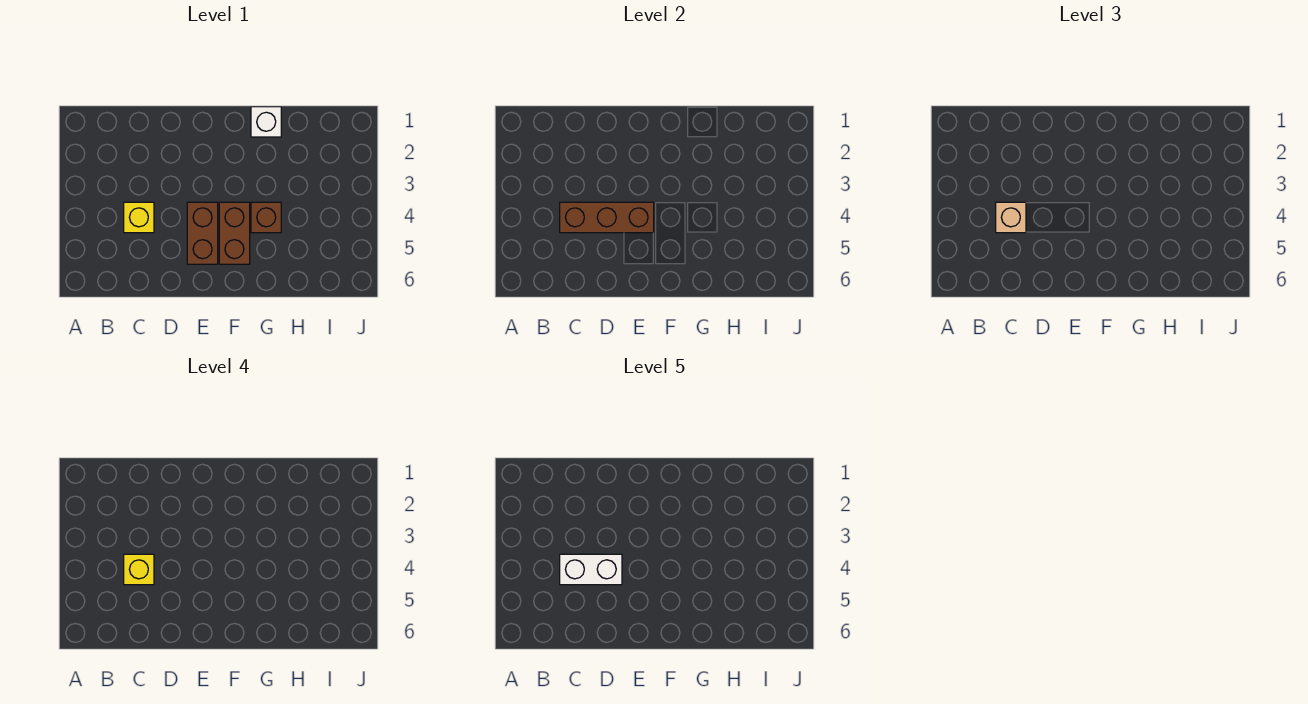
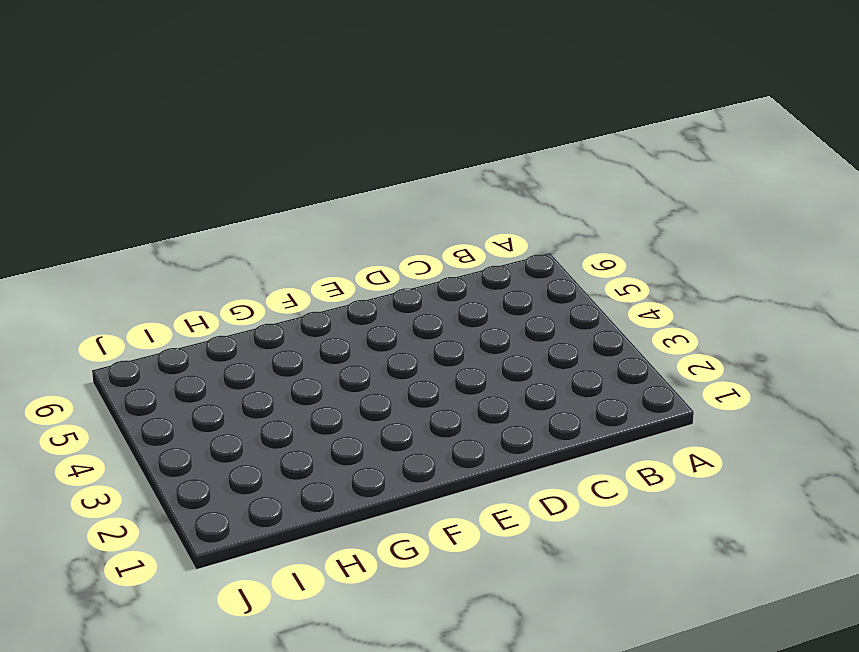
none -> yellow 1x1 brick [124,202,154,233]
none -> brown 1x2 brick [187,202,218,264]

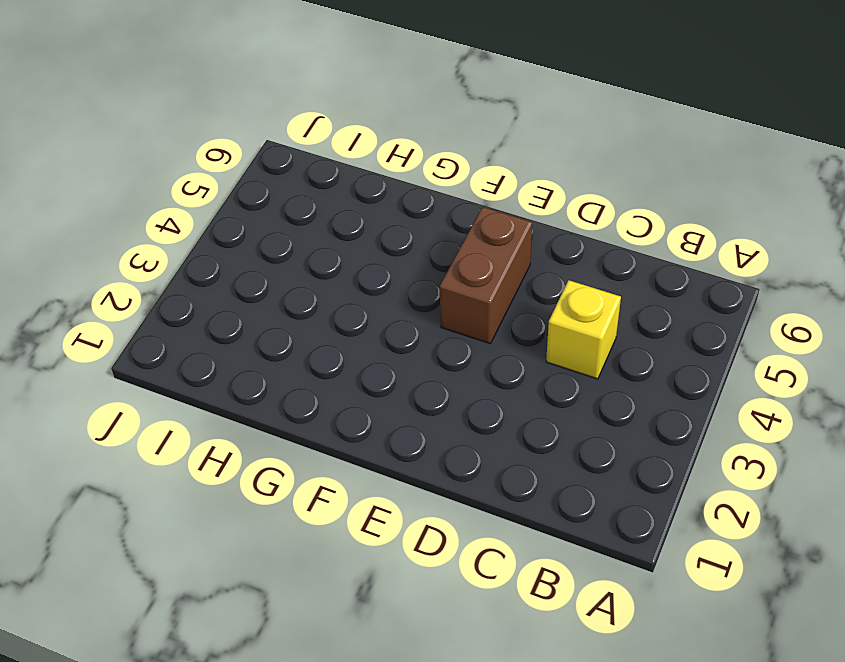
none -> brown 1x2 brick [219,202,250,264]
none -> white 1x1 brick [251,107,281,137]

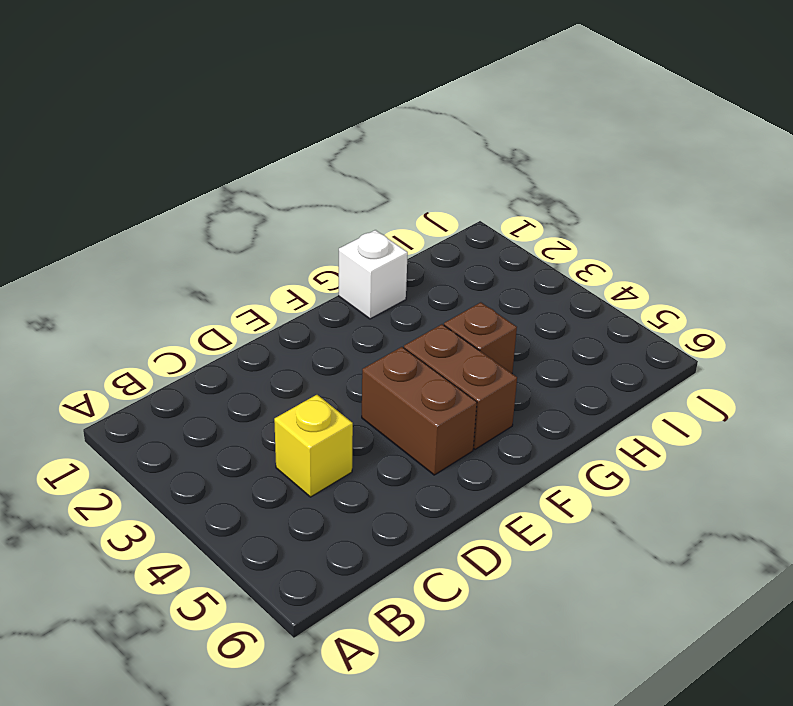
none -> brown 1x3 brick [560,202,654,233]
none -> tan 1x1 brick [996,202,1026,233]

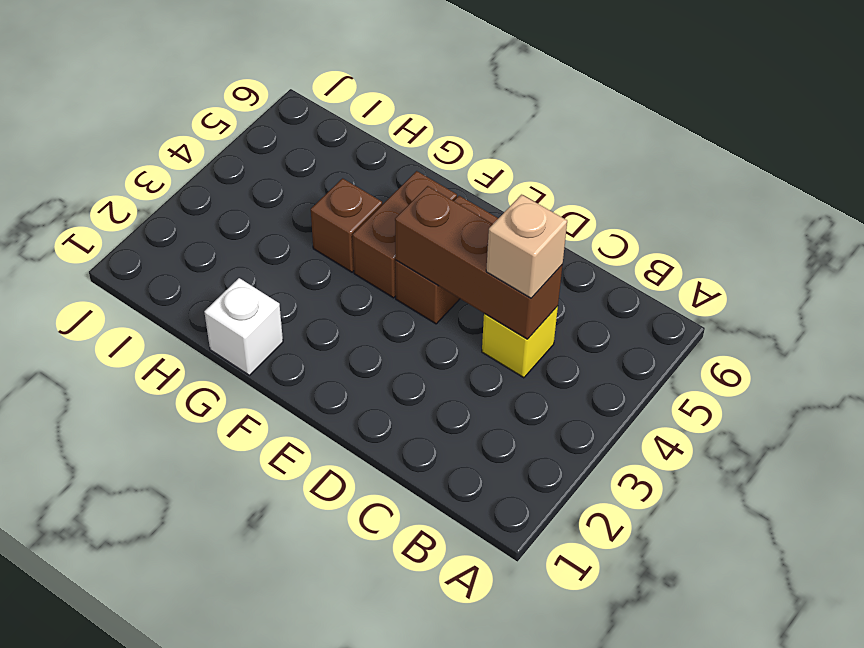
none -> yellow 1x1 brick [124,554,154,585]
none -> white 1x2 brick [560,554,622,585]

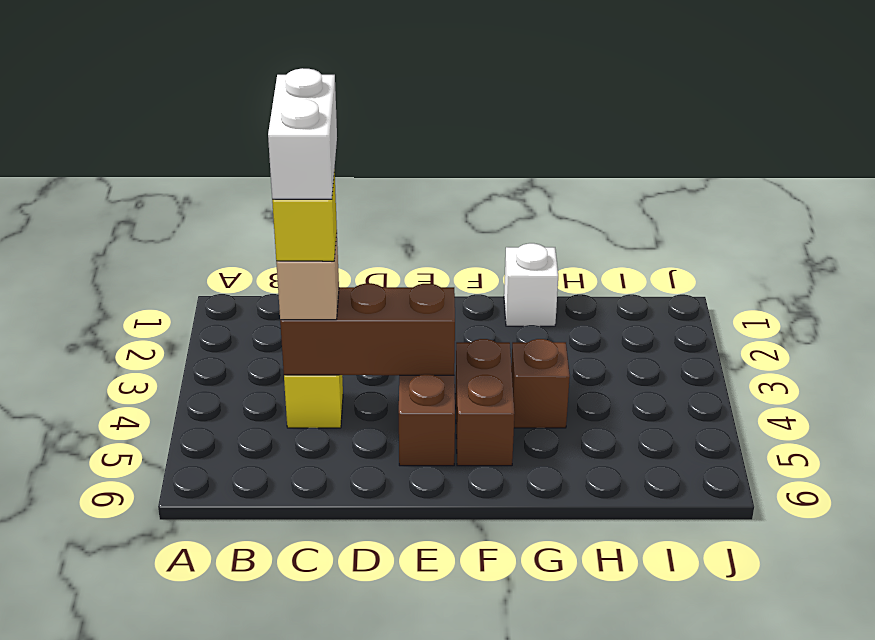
white 1x2 brick [268,68,337,199] -> white 1x2 brick turned to [560,554,622,585]

